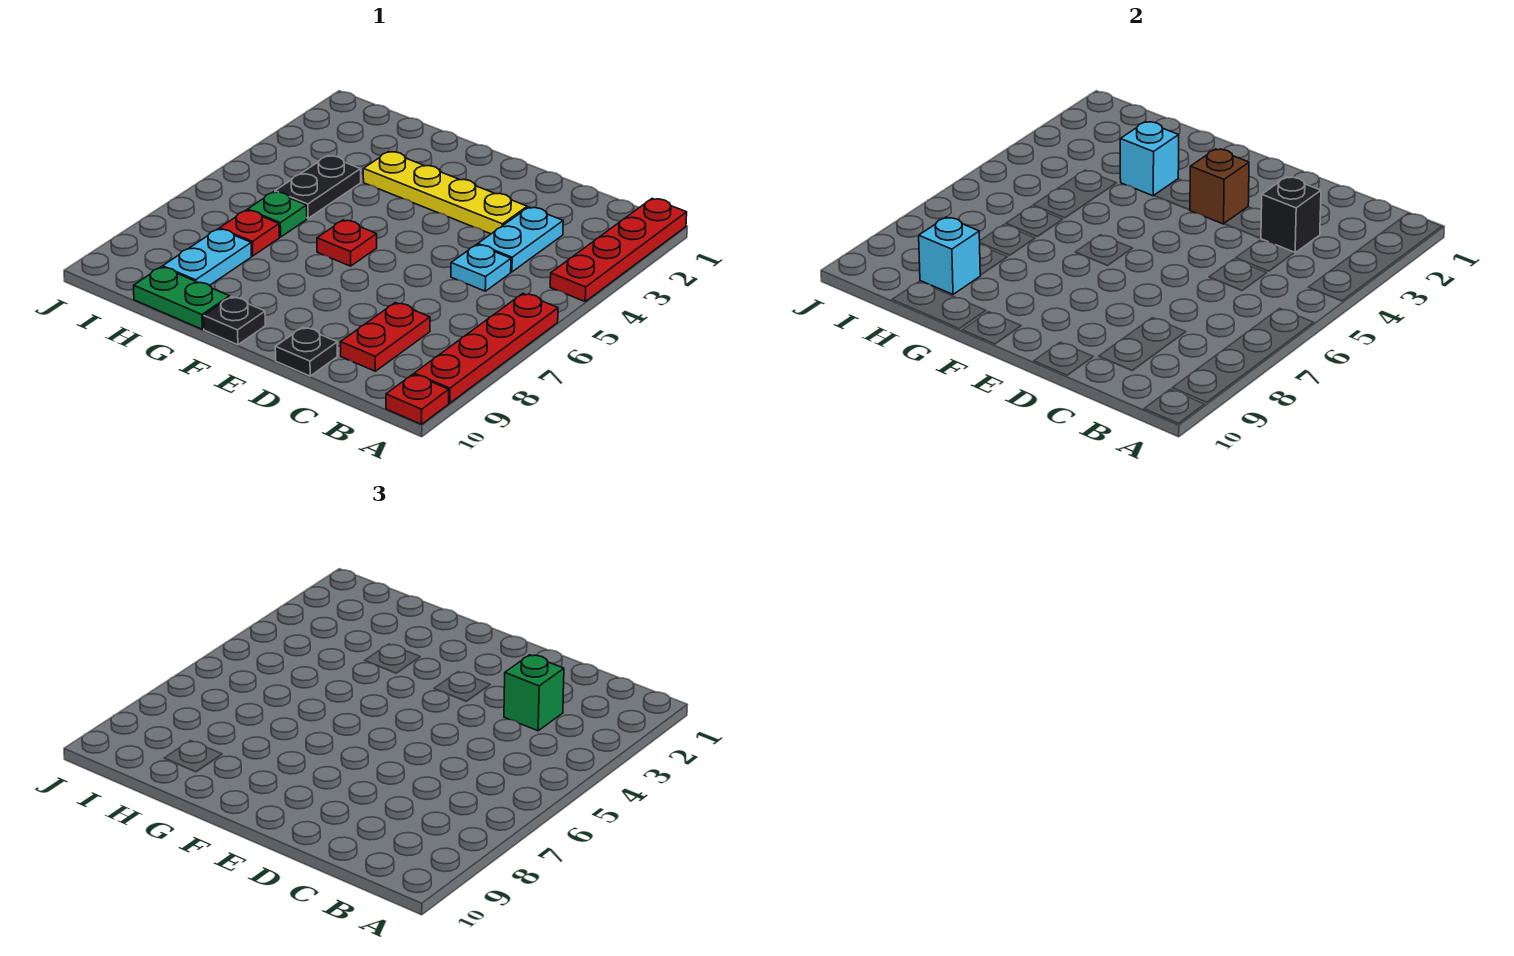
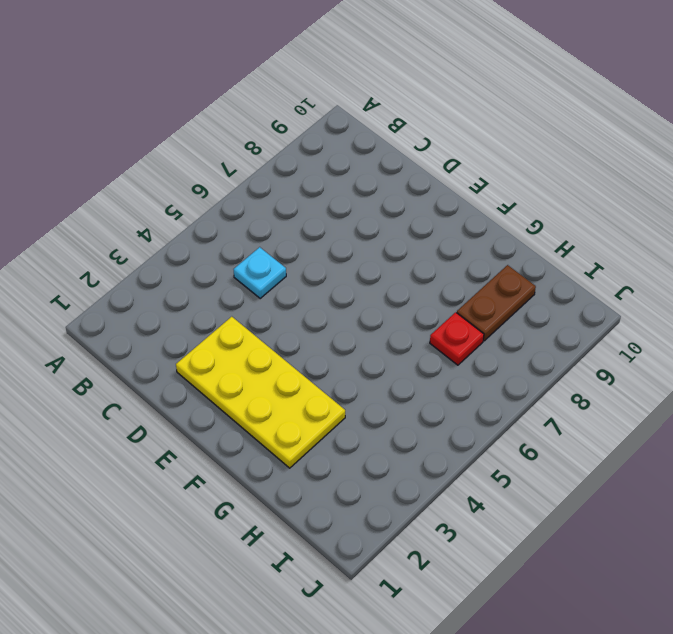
yellow 2x4 plate [176,317,345,468] -> yellow 1x4 plate [363,152,527,234]
brown 1x2 plate [457,265,536,341] -> cyan 1x2 plate [163,229,251,286]
none -> red 1x4 plate [550,199,687,301]
none -> red 1x4 plate [414,294,558,403]
none -> red 1x1 plate [386,374,449,424]

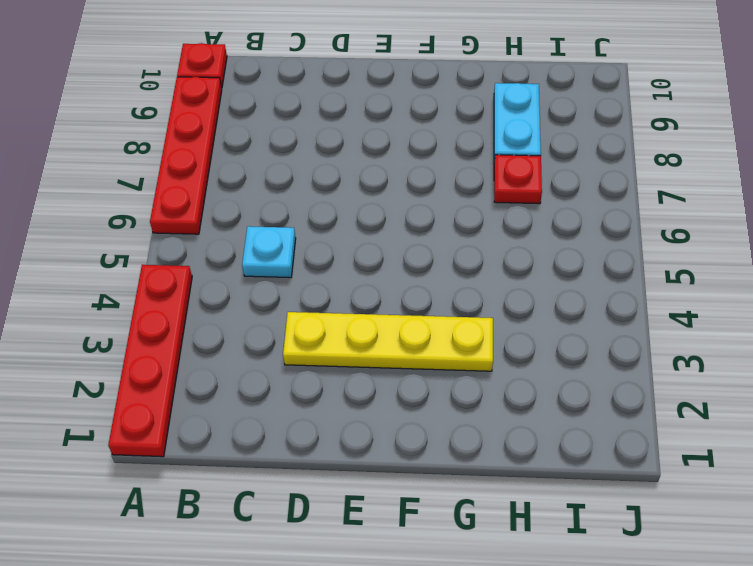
none -> cyan 1x2 plate [478,207,563,272]
none -> red 1x2 plate [340,303,430,371]
none -> black 1x1 plate [275,327,337,376]

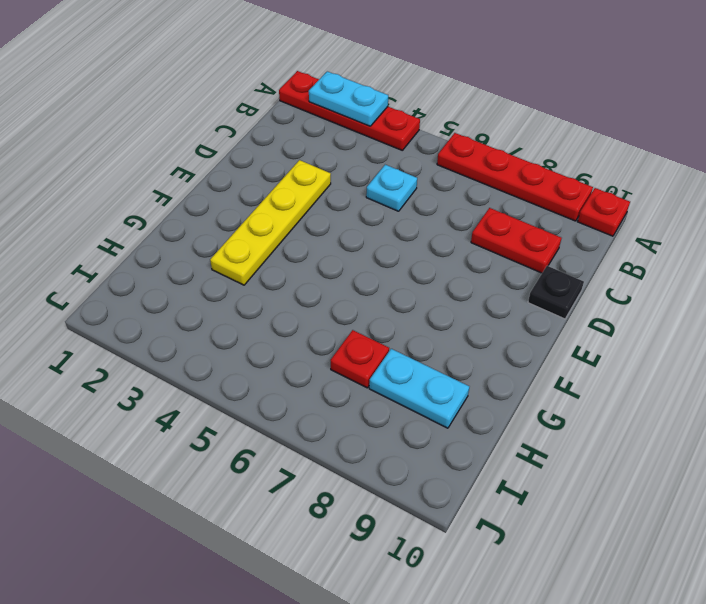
cyan 1x2 plate [309,71,388,126] -> cyan 1x2 plate moved to [478,207,563,272]
none -> red 1x1 plate [317,220,377,266]
none -> black 1x1 plate [204,297,265,345]
none -> green 1x2 plate [134,267,230,329]

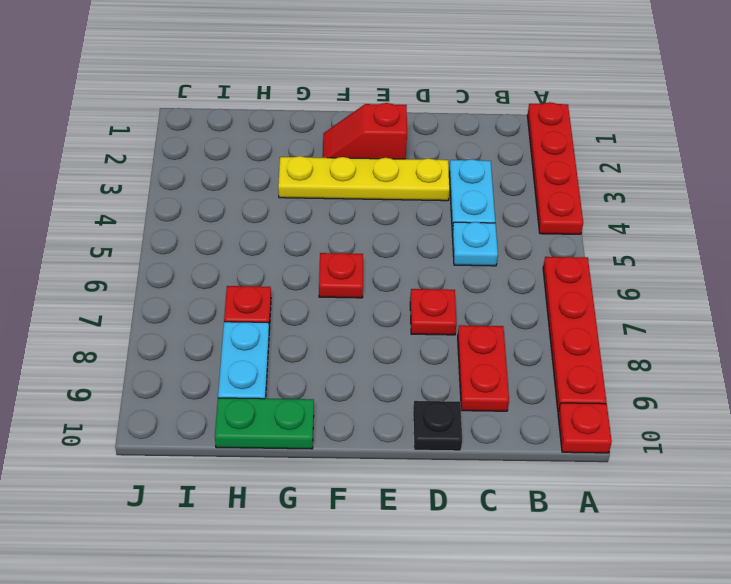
red 1x1 plate [410,289,457,335] -> none
red 1x2 slope [323,103,407,159] -> none
none -> black 1x1 plate [204,297,265,345]
none -> black 1x2 plate [275,156,361,218]
none -> green 1x1 plate [248,192,307,237]

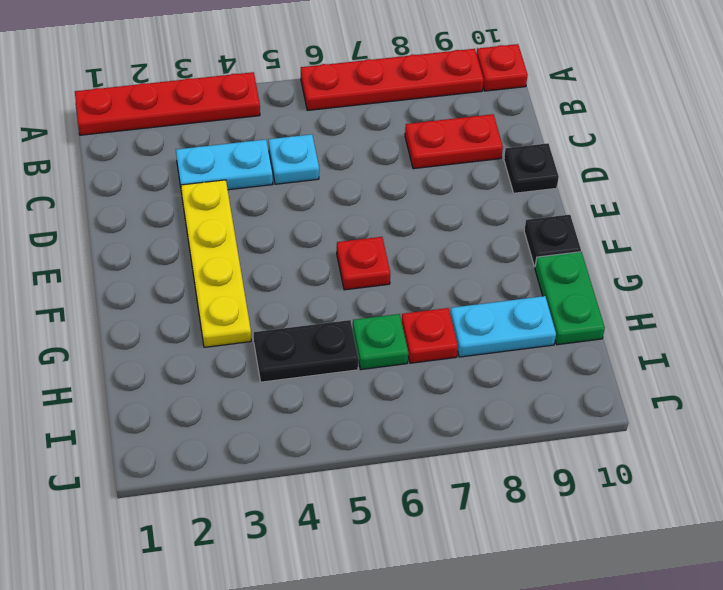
none -> black 1x1 brick [1261,177,1321,253]
none -> brown 1x1 brick [1190,149,1249,224]
none -> cyan 1x1 brick [1120,122,1179,196]

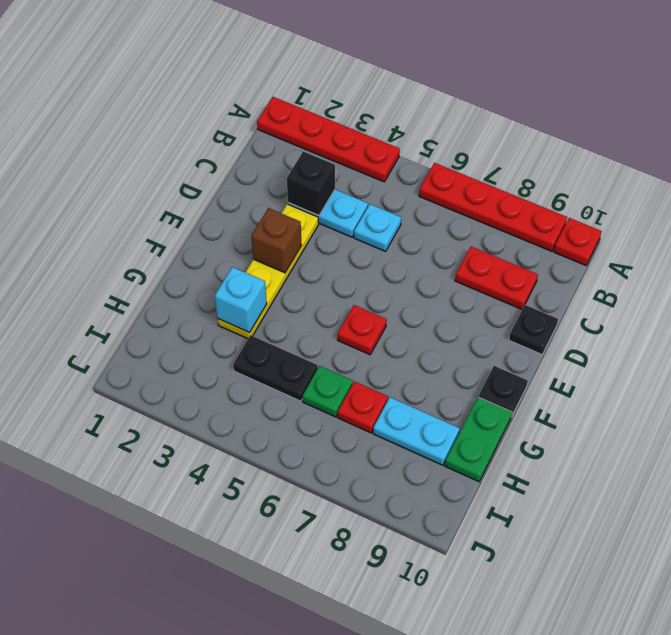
none -> cyan 1x1 brick [919,217,980,294]
none -> green 1x1 brick [504,655,564,731]

